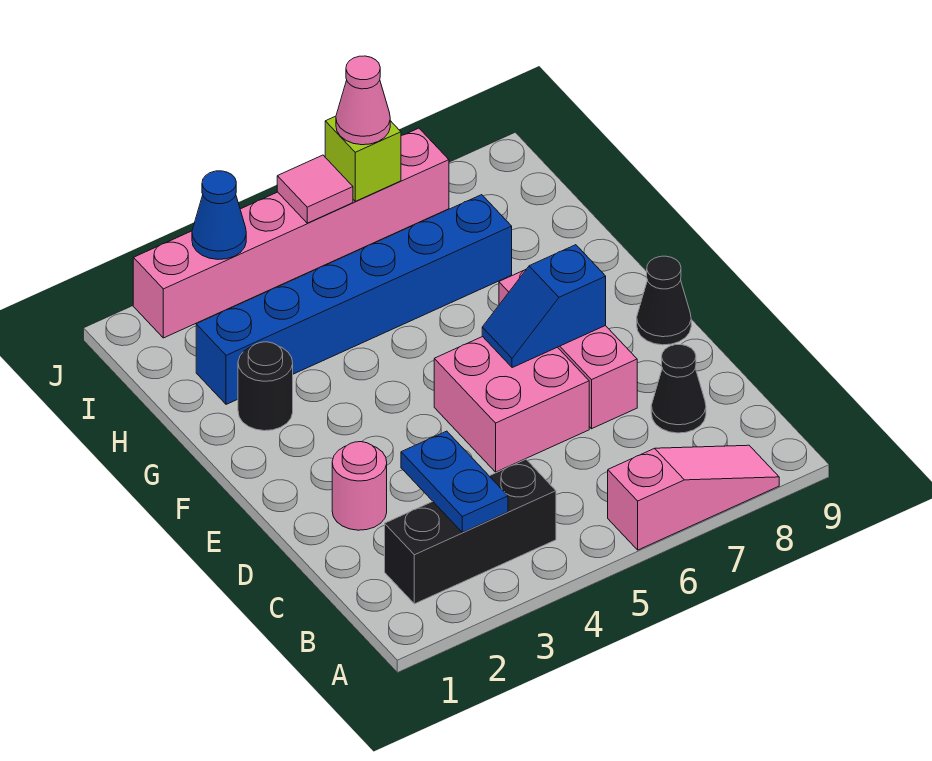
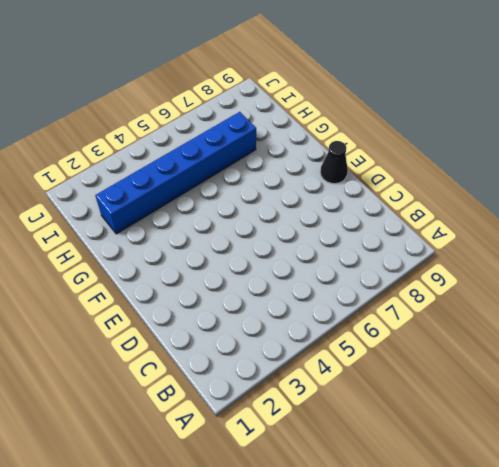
none -> pink 1x3 slope [608,445,779,550]
none -> black 1x3 brick [385,459,556,604]
none -> black 1x1 cone [651,345,706,433]

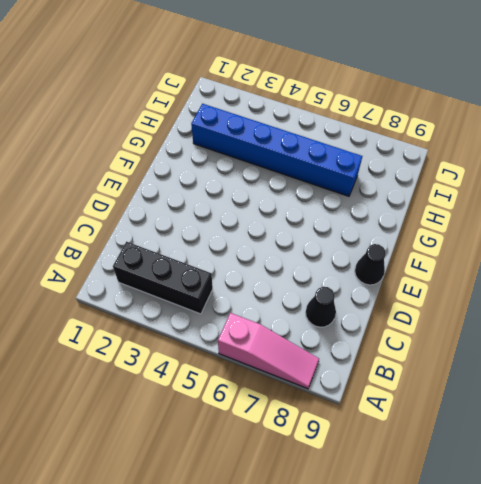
none -> pink 1x1 round brick [332,442,387,530]
none -> pink 2x2 brick [434,337,589,472]
none -> pink 1x3 brick [499,270,637,429]

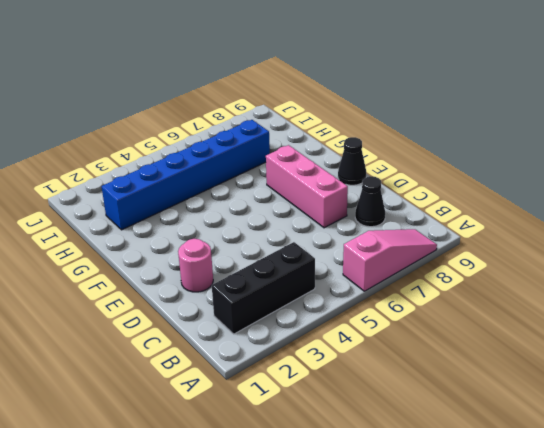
none -> pink 2x2 brick [434,337,589,472]
none -> black 1x1 round brick [238,342,293,431]
none -> pink 1x6 brick [133,128,449,338]

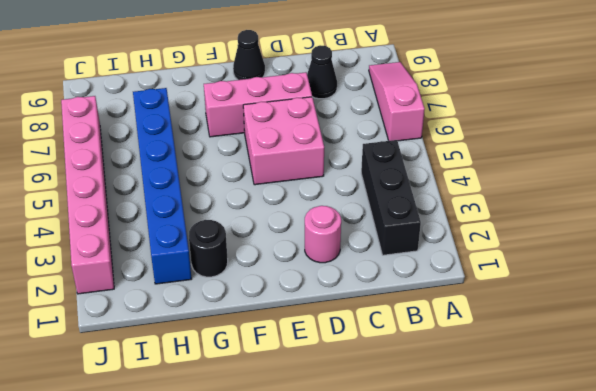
none -> blue 1x2 plate [401,431,508,532]
none -> blue 1x2 slope [482,245,606,368]
none -> blue 1x1 cone [192,171,246,259]

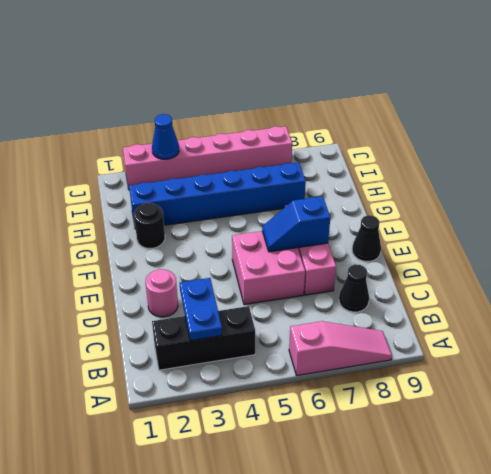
none -> pink 1x1 tile [277,155,353,223]
none -> lime 1x1 brick [325,116,401,201]
none -> pink 1x1 cone [336,56,390,145]

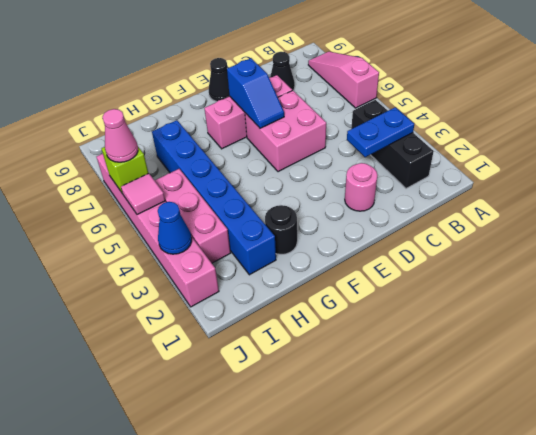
pink 1x3 brick [155,169,231,263] -> none

